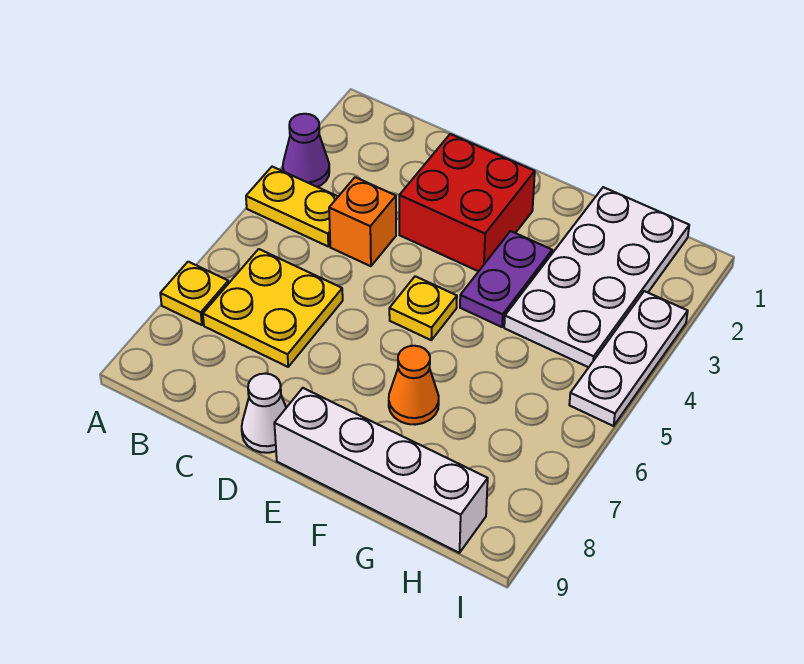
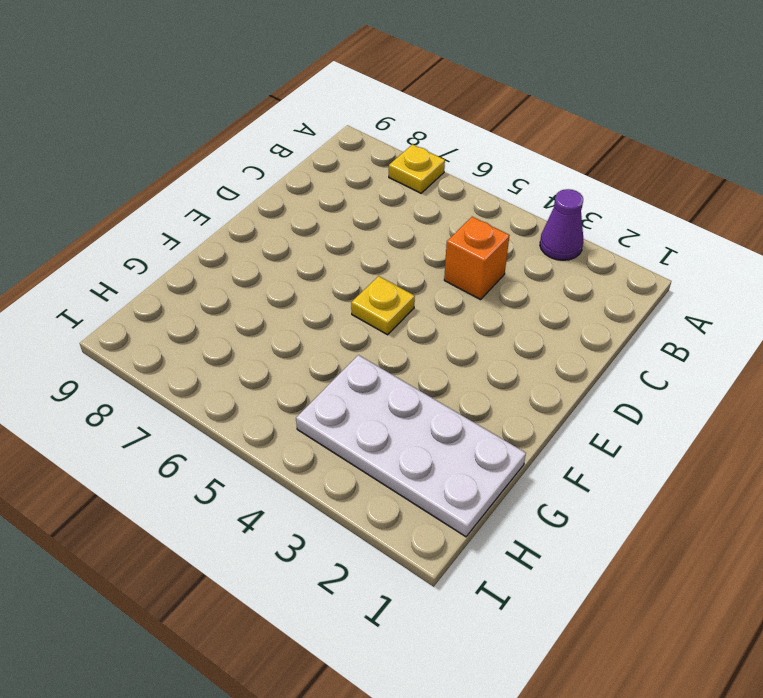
none -> yellow 1x2 plate [246,167,338,246]
none -> yellow 2x2 plate [203,249,343,367]
none -> red 2x2 brick [399,134,535,271]

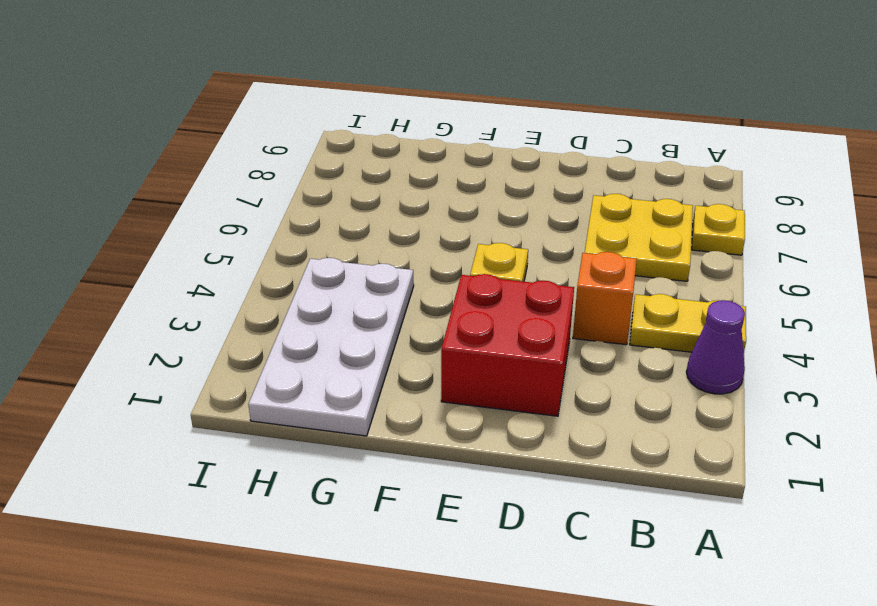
none -> white 1x1 cone [242,374,286,453]
none -> white 1x4 brick [274,388,488,553]
none -> purple 1x2 plate [460,231,552,327]

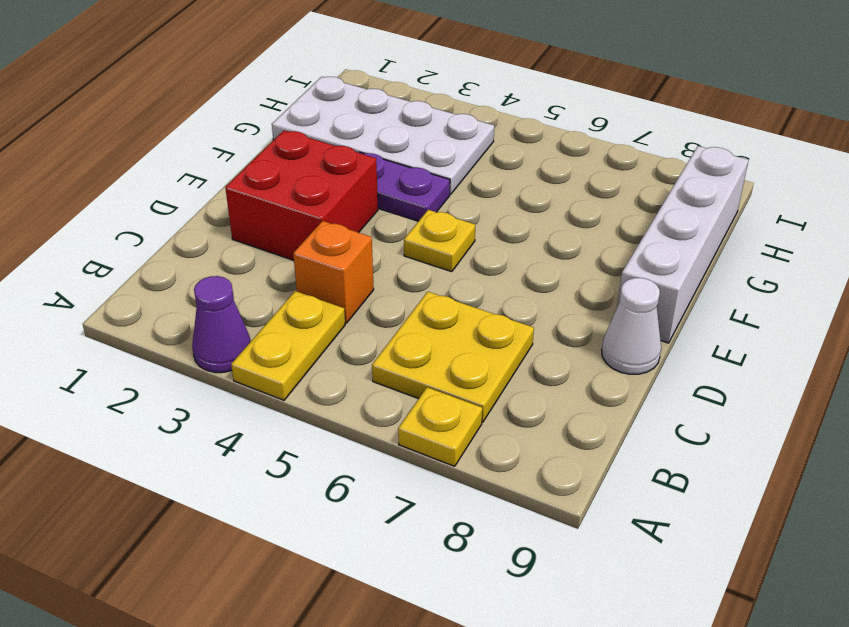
none -> orange 1x1 cone [389,346,439,425]
none -> white 1x3 plate [569,291,688,426]

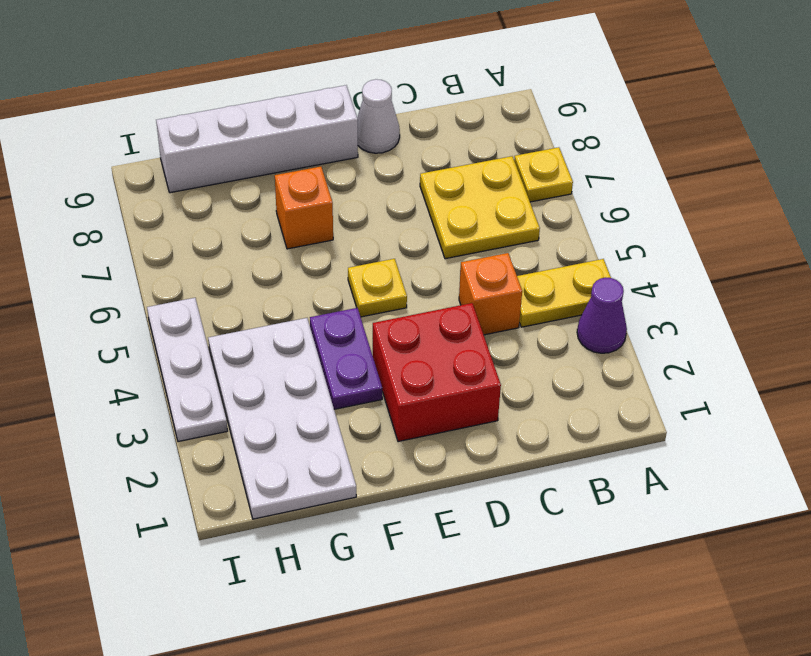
orange 1x1 brick [275,167,333,249] -> orange 1x1 cone [389,346,439,425]

